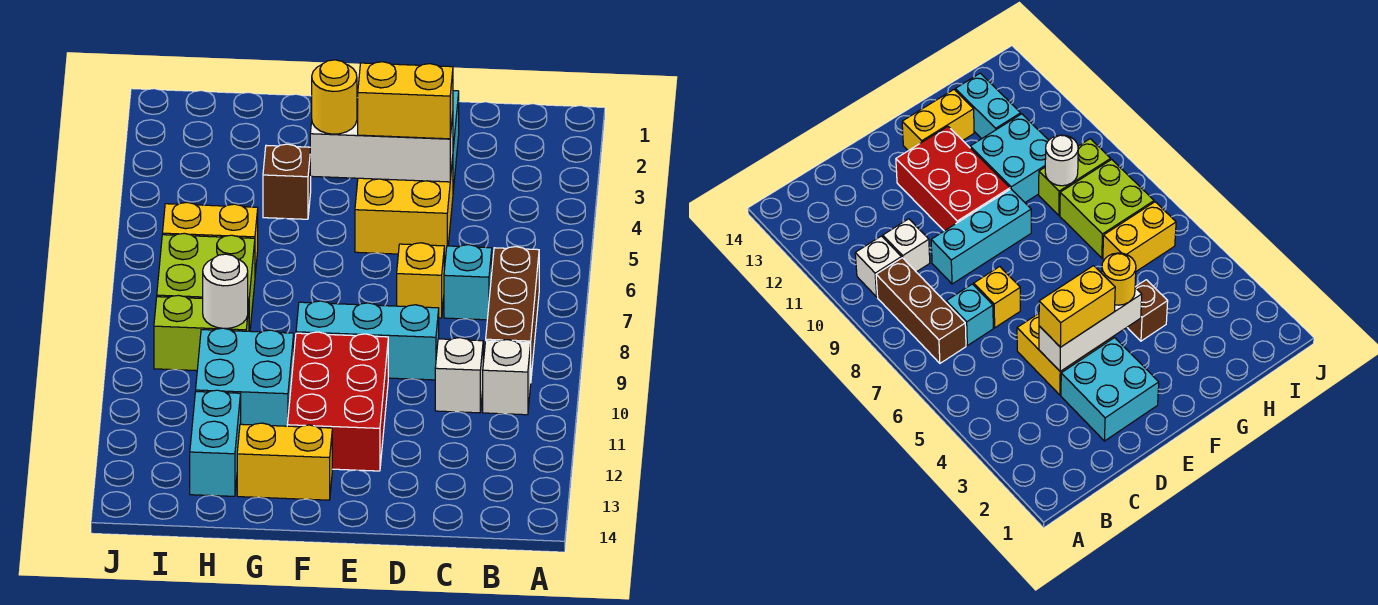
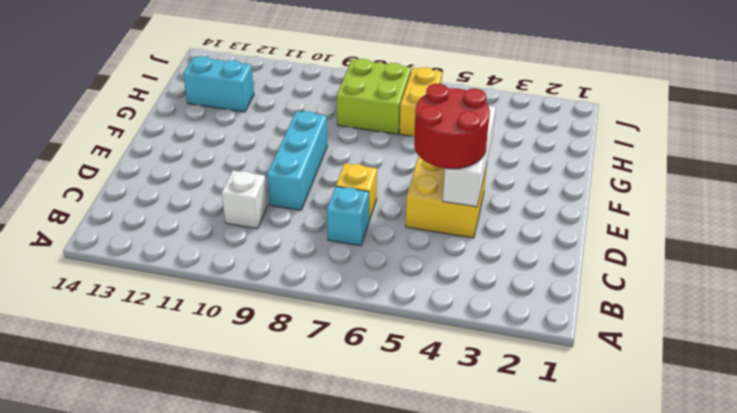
red 2x2 round brick [414,84,490,169] -> yellow 1x2 brick [358,62,453,139]
none -> brown 1x3 brick [486,247,539,376]
none -> white 1x1 brick [483,340,531,415]
none -> cyan 2x2 brick [1061,338,1159,441]

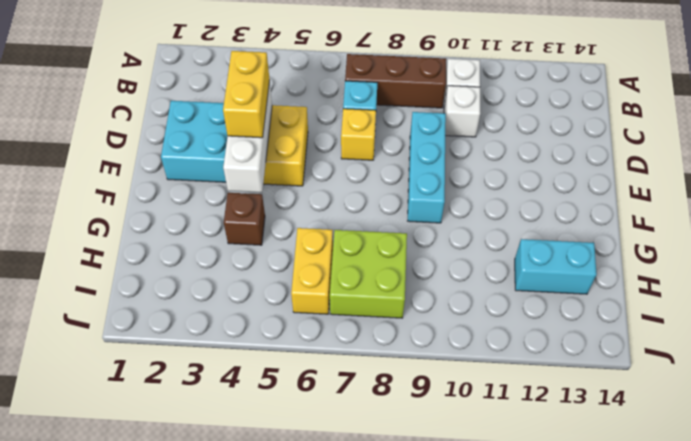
none -> red 2x3 brick [287,332,388,471]
none -> yellow 1x2 brick [237,423,332,500]
none -> cyan 2x2 brick [196,328,294,426]

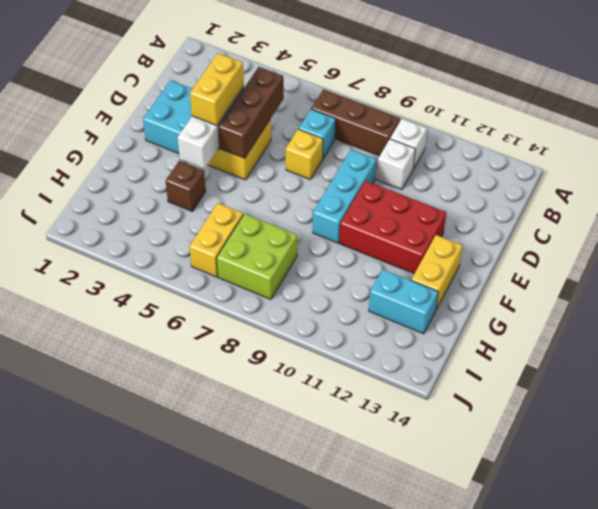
brown 1x3 brick [218,67,284,158] -> none
none -> cyan 2x2 brick [196,328,294,426]
none -> lime 1x2 brick [154,295,249,371]
none -> white 1x1 round brick [203,254,248,328]

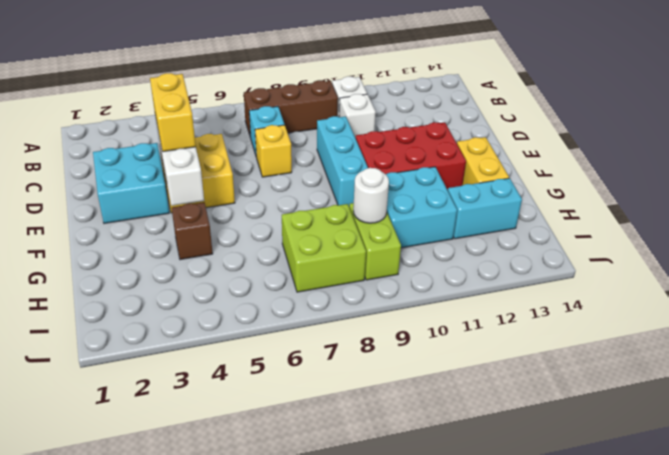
none -> yellow 1x2 brick [162,202,258,274]
none -> yellow 1x1 round brick [312,60,357,134]

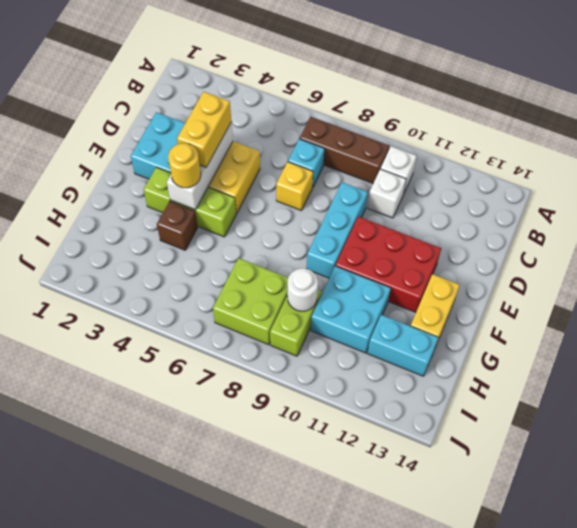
lime 1x3 brick [144,167,236,237] -> none
none -> yellow 1x2 brick [162,202,258,274]

